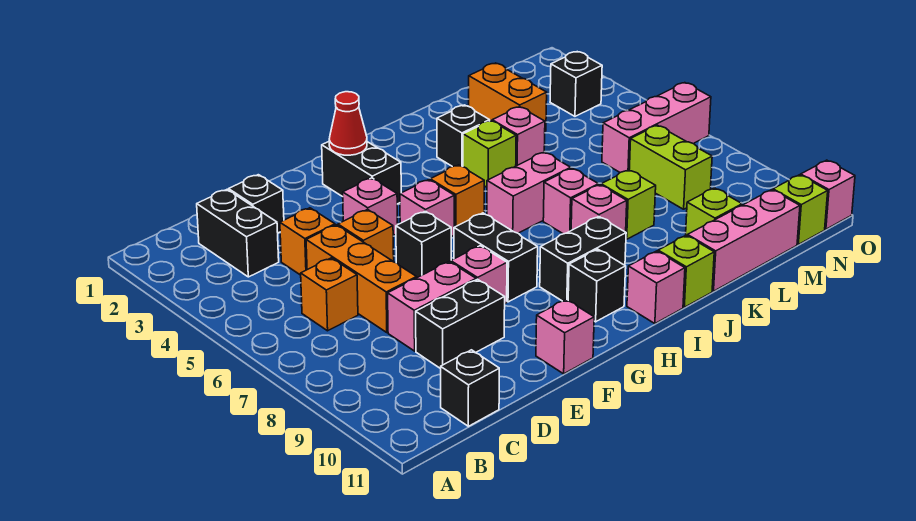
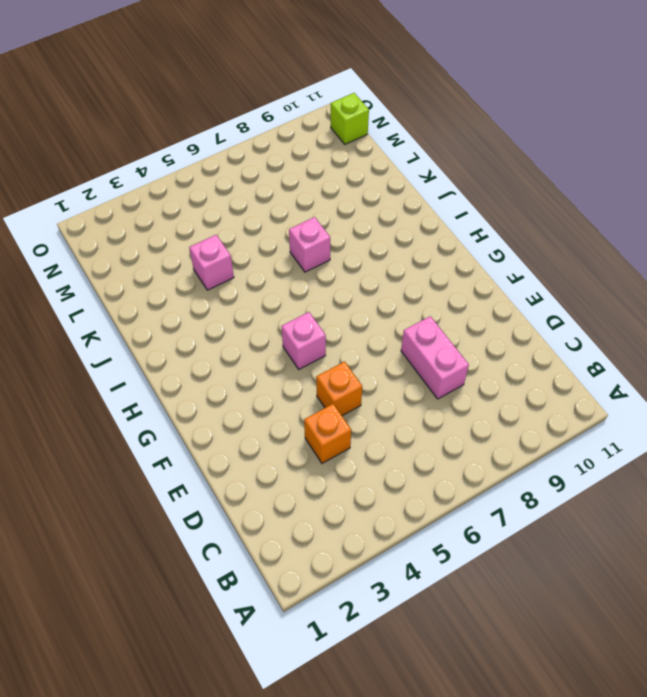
none -> black 1x2 brick [197,190,279,277]
none -> orange 1x1 brick [301,258,358,331]
none -> black 1x1 brick [441,350,499,426]
none -> black 1x1 brick [229,175,284,233]

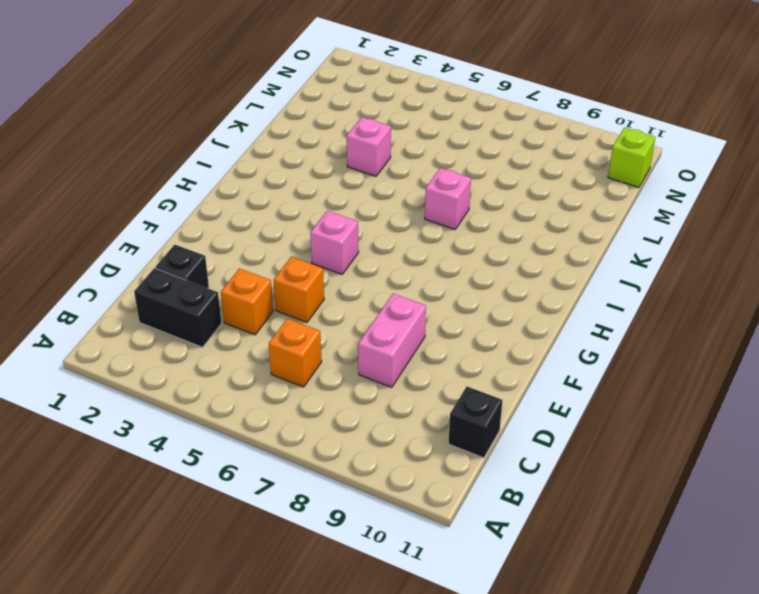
none -> orange 1x3 brick [306,225,417,333]
none -> black 1x2 brick [416,279,505,369]
none -> pink 1x1 brick [343,178,398,235]
none -> black 1x1 brick [396,211,451,278]

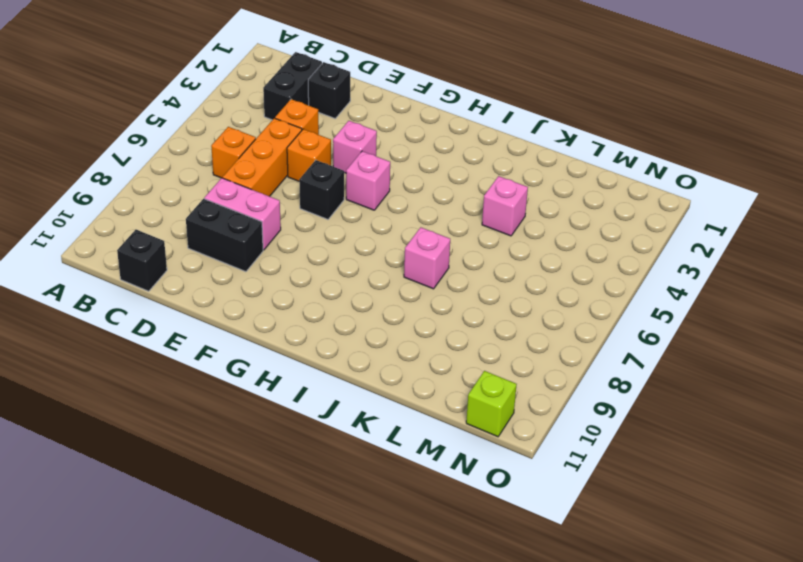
none -> pink 1x1 brick [451,246,507,303]
none -> pink 1x1 brick [536,299,594,374]
none -> black 1x2 brick [322,142,401,204]
none -> black 1x2 brick [454,213,538,302]

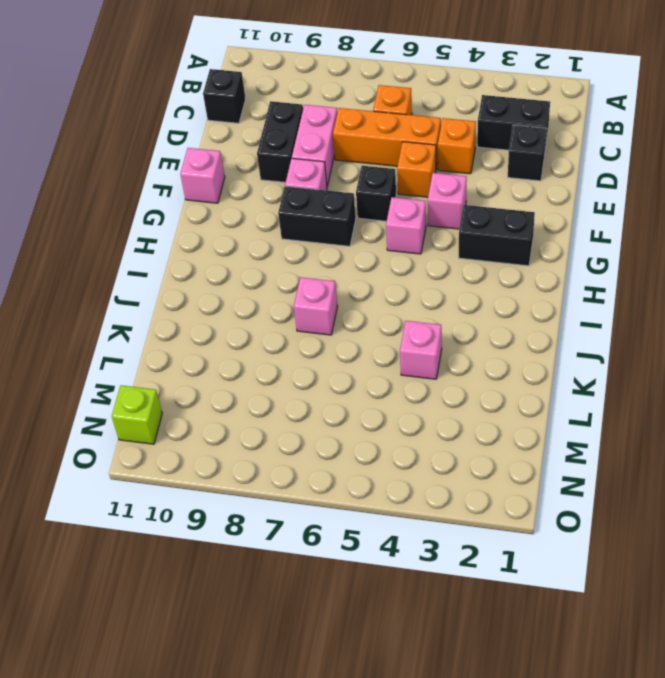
none -> orange 1x1 brick [430,165,484,227]
none -> black 1x2 brick [540,217,626,301]
none -> black 1x1 brick [568,249,626,322]
none -> pink 1x2 brick [487,152,571,233]

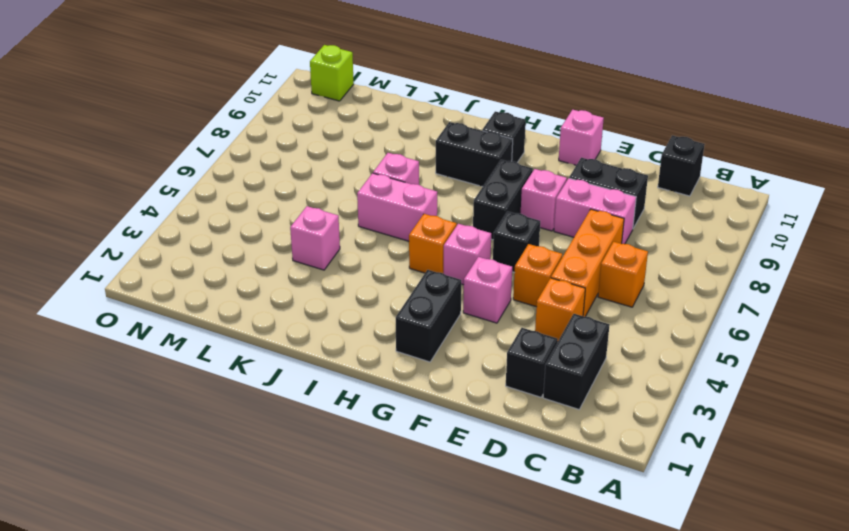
none -> pink 1x1 brick [627,251,685,324]
none -> black 1x1 brick [437,105,490,167]
none -> lime 1x1 brick [463,121,516,187]
none -> pink 1x1 brick [571,185,627,232]

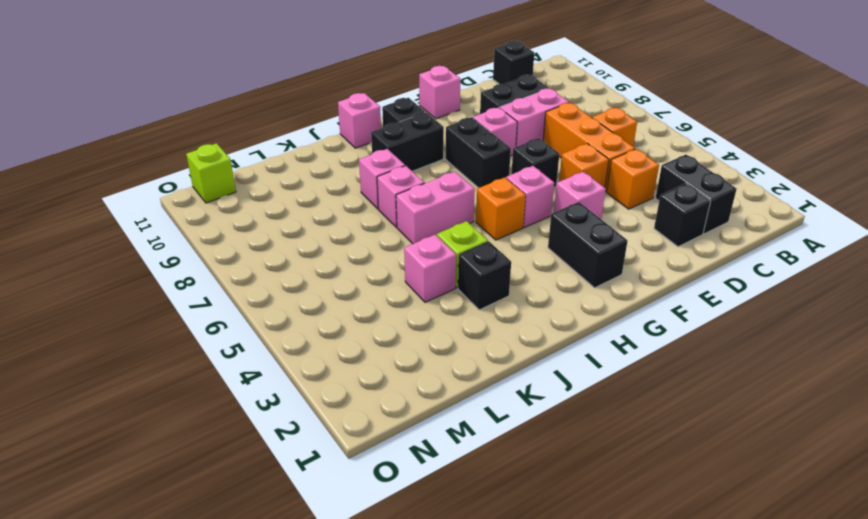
none -> lime 1x1 brick [658,235,714,307]
none -> lime 1x1 brick [601,170,656,239]
none -> pink 1x3 brick [687,190,800,291]
none -> orange 1x2 brick [469,63,547,131]

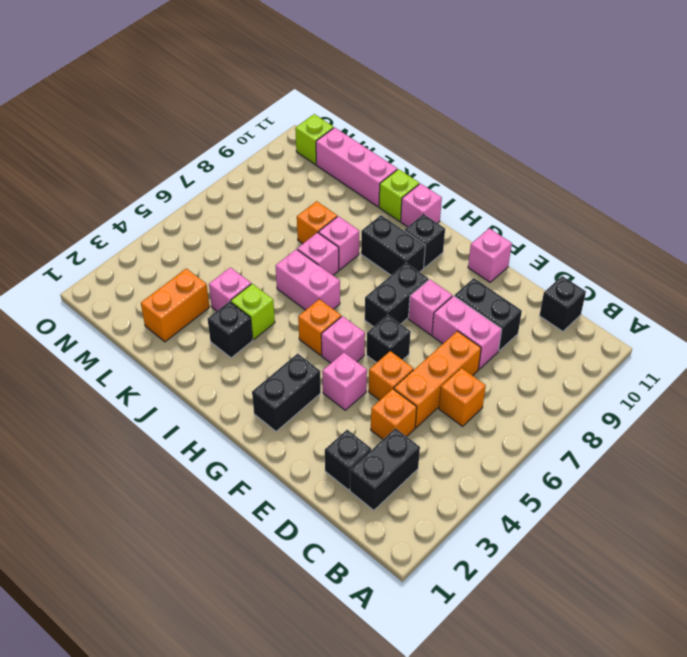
orange 1x1 brick [297,201,337,244] -> lime 1x1 brick [601,170,656,239]
none -> lime 1x1 brick [686,188,742,235]
none -> pink 1x3 brick [602,83,711,172]
none -> lime 1x2 brick [629,125,712,209]
none -> black 1x1 brick [550,52,602,116]

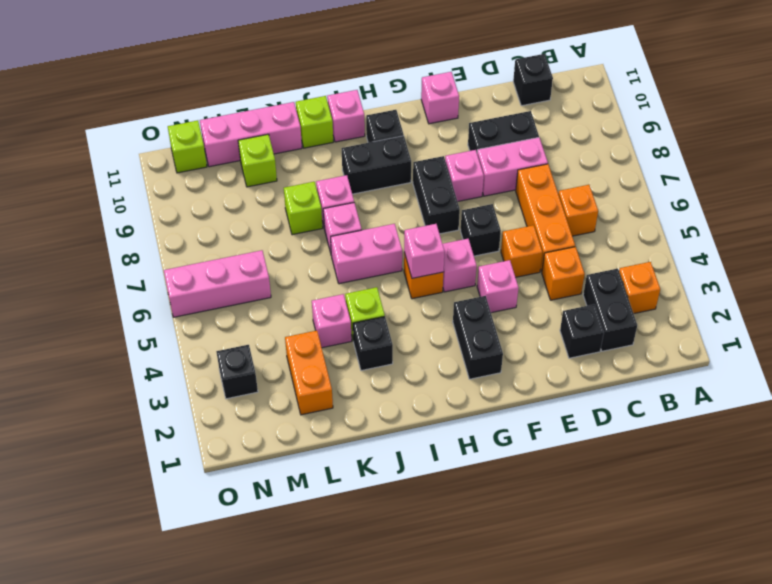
orange 1x1 brick [619,262,660,314] -> none
pink 1x1 brick [404,224,444,278] -> pink 1x1 brick moved to [801,160,855,229]
none -> lime 1x2 brick [629,125,712,209]
none -> red 1x1 cone [329,92,367,155]

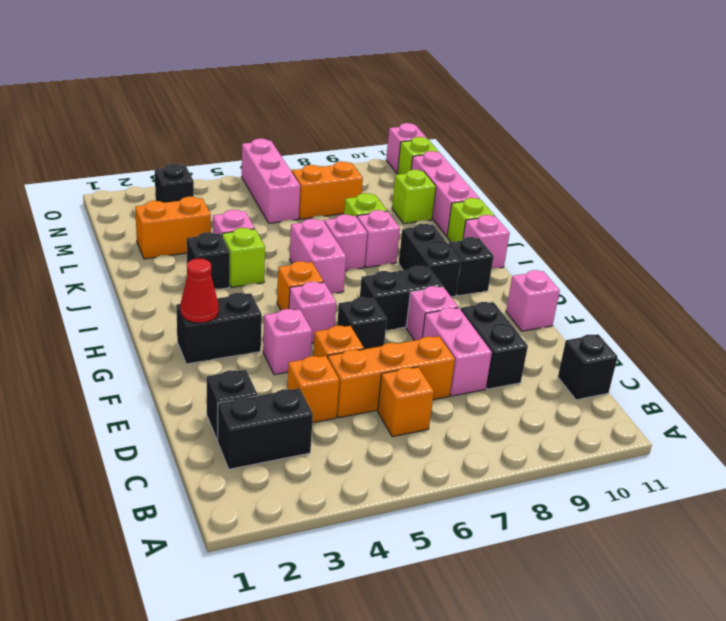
orange 1x2 brick [292,161,363,219] -> lime 1x2 brick [629,125,712,209]

